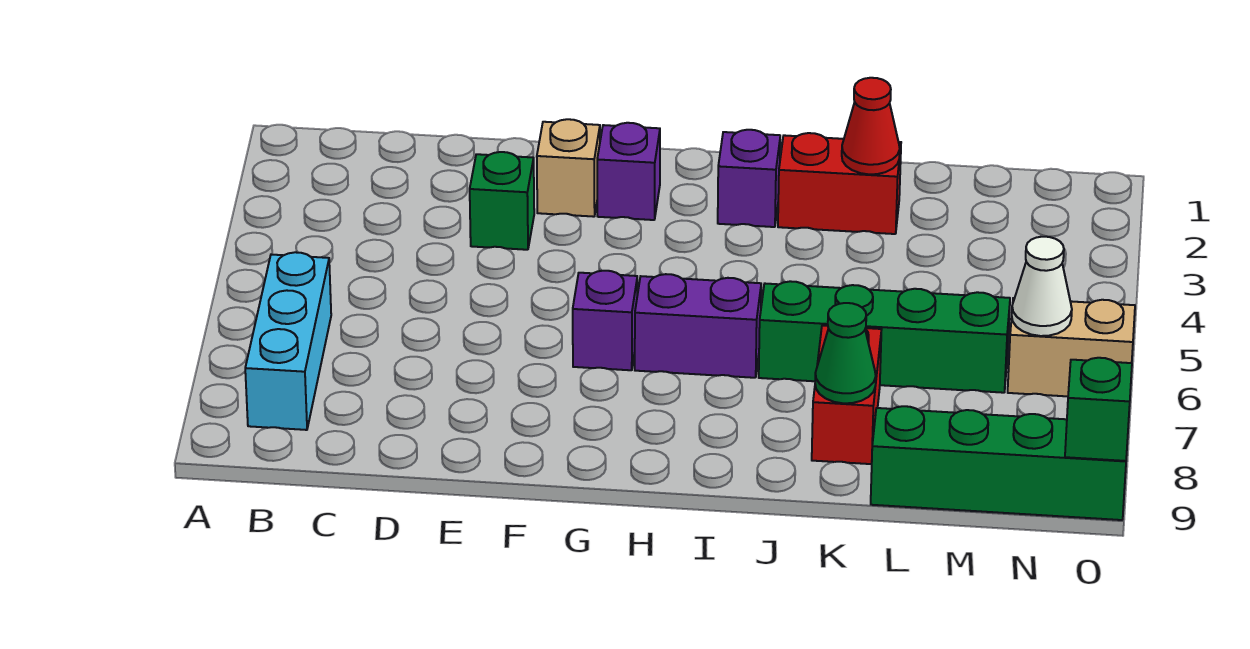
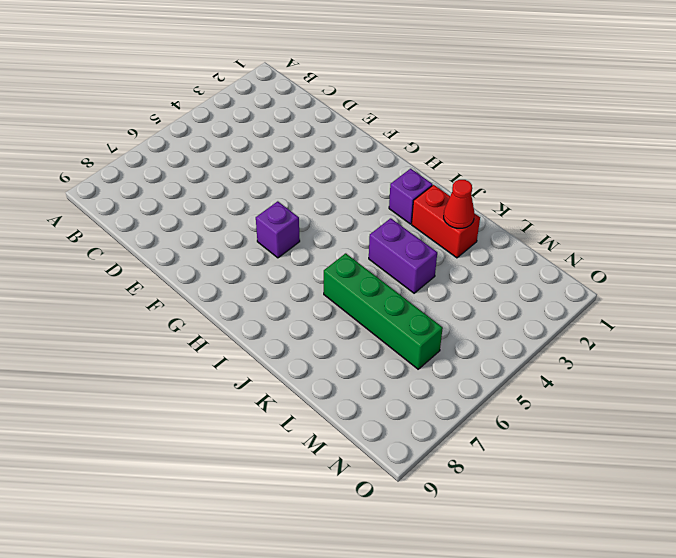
purple 1x2 brick [369,218,437,293] -> purple 1x2 brick moved to [635,274,761,378]
none -> cyan 1x3 brick [245,252,331,430]
none -> green 1x1 brick [470,152,534,250]
none -> tan 1x1 brick [537,119,600,217]

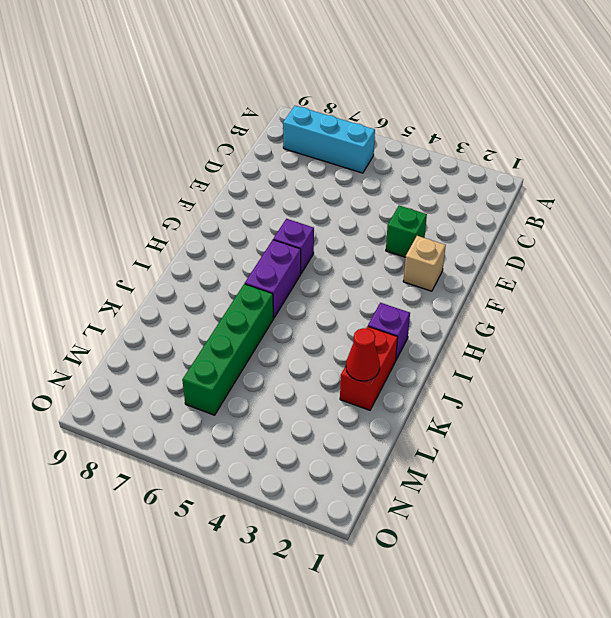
none -> purple 1x1 brick [597,123,660,220]
none -> red 1x2 brick [812,326,882,464]
none -> green 1x4 brick [871,406,1126,520]

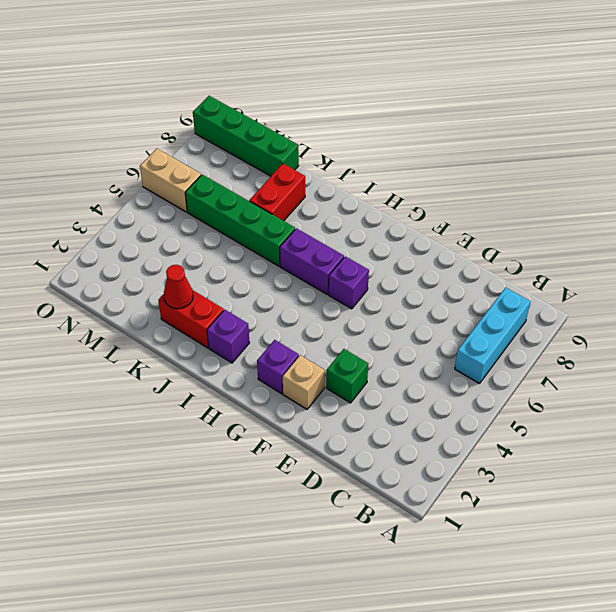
none -> green 1x1 cone [815,303,876,403]
none -> white 1x1 cone [1012,237,1072,336]
none -> green 1x1 brick [1065,358,1132,461]

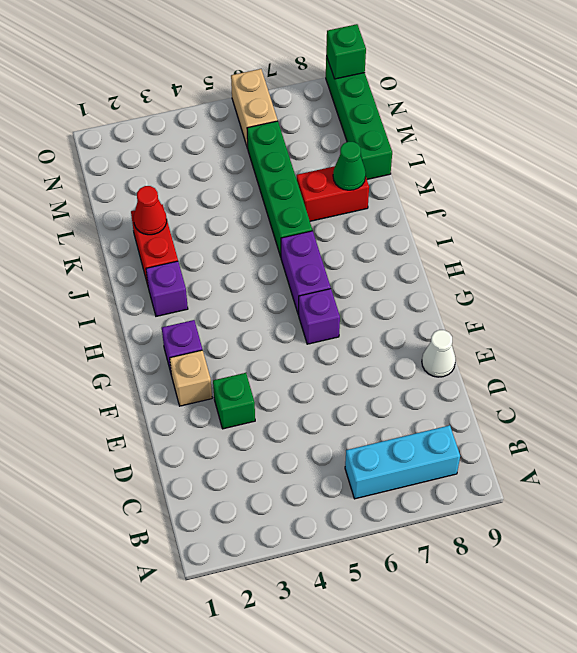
white 1x1 cone [422,330,456,377] -> white 1x1 cone moved to [1012,237,1072,336]

